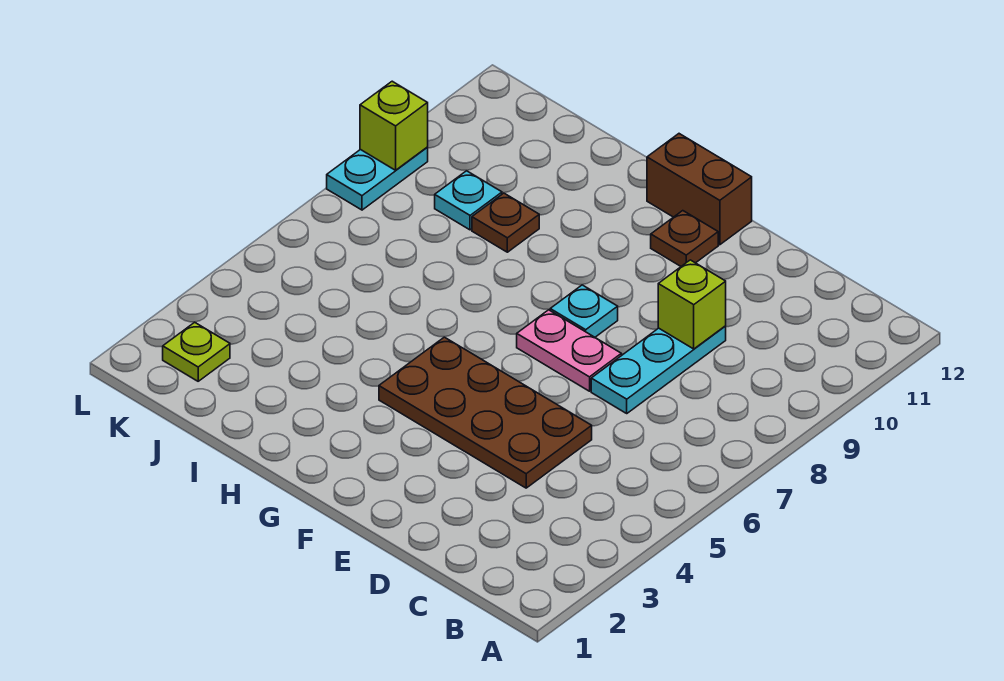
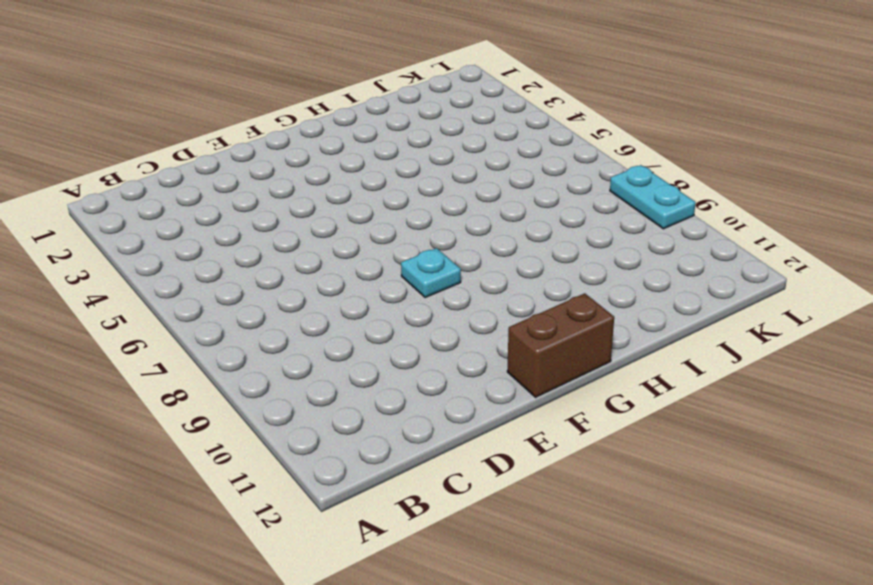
none -> brown 2x4 plate [379,337,592,488]
none -> cyan 1x3 plate [591,326,726,413]
none -> pink 1x2 plate [517,310,621,391]

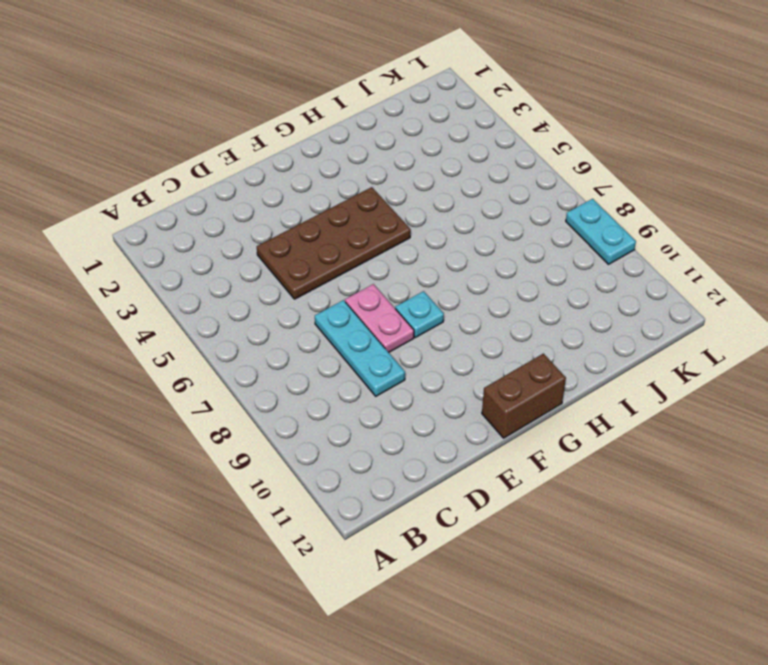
pink 1x2 plate [345,284,414,352] -> pink 1x2 plate turned to [517,310,621,391]
none -> brown 1x1 plate [651,211,718,266]
none -> brown 1x1 plate [472,193,539,252]
none -> cyan 1x1 plate [435,171,502,230]

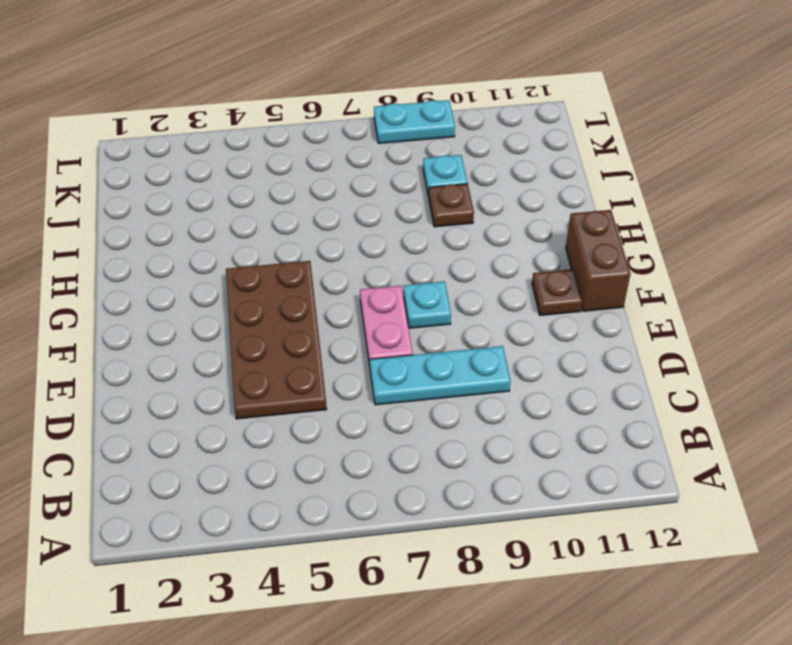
none -> lime 1x1 plate [163,322,230,381]
none -> lime 1x1 brick [658,260,726,349]
none -> lime 1x1 brick [360,81,428,170]

